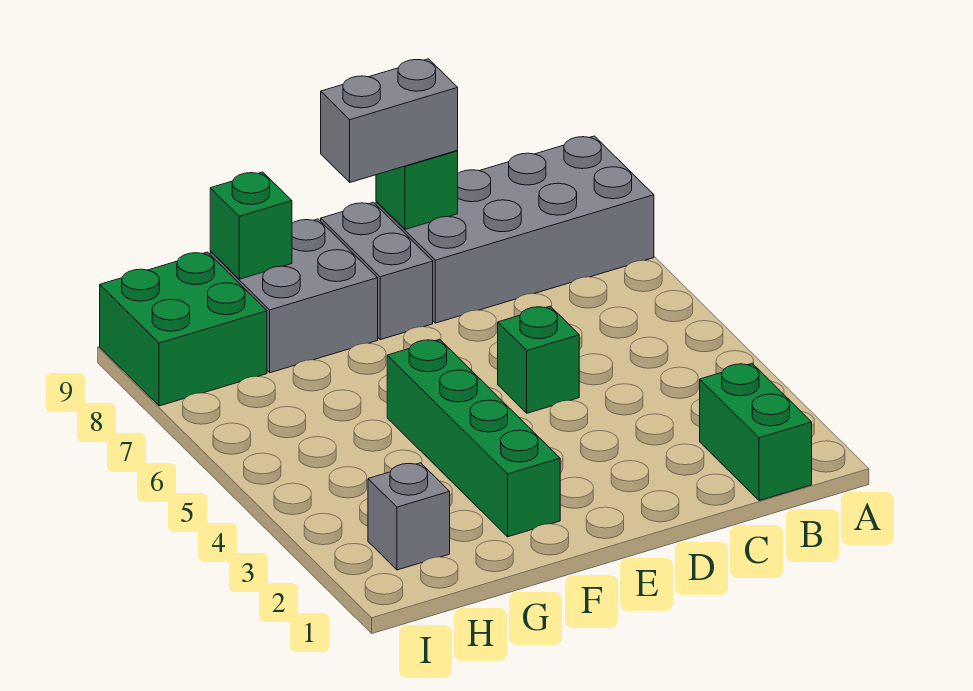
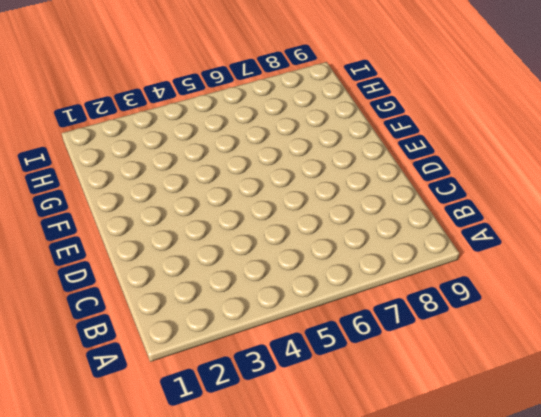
none -> grey 2x4 brick [376,136,654,323]
none -> green 1x2 brick [700,364,812,501]

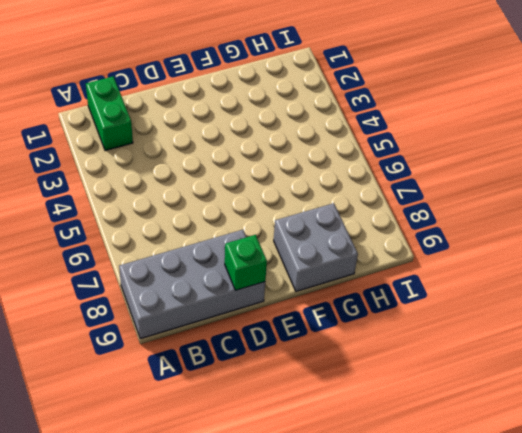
none -> green 1x1 brick [498,306,579,413]
none -> grey 1x2 brick [321,202,433,340]

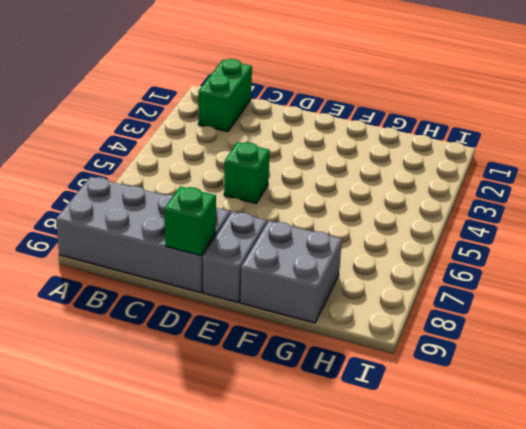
none -> green 1x4 brick [387,339,560,537]
none -> grey 1x1 brick [368,463,450,570]

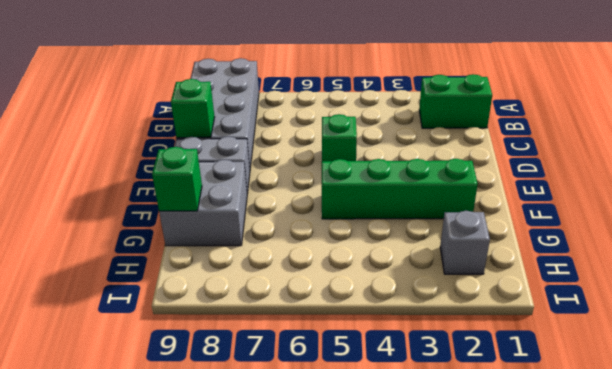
none -> green 2x2 brick [100,252,267,406]
none -> grey 1x2 brick [321,59,458,182]

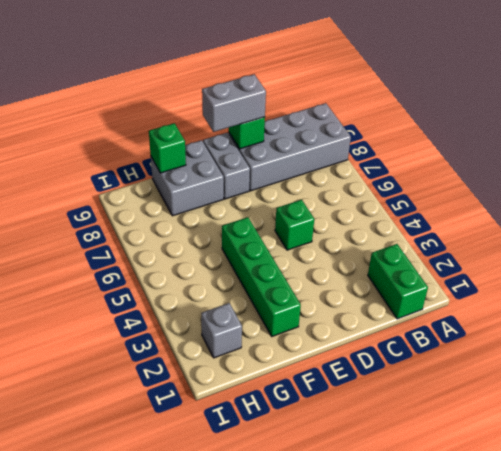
none -> green 2x2 brick [100,252,267,406]

